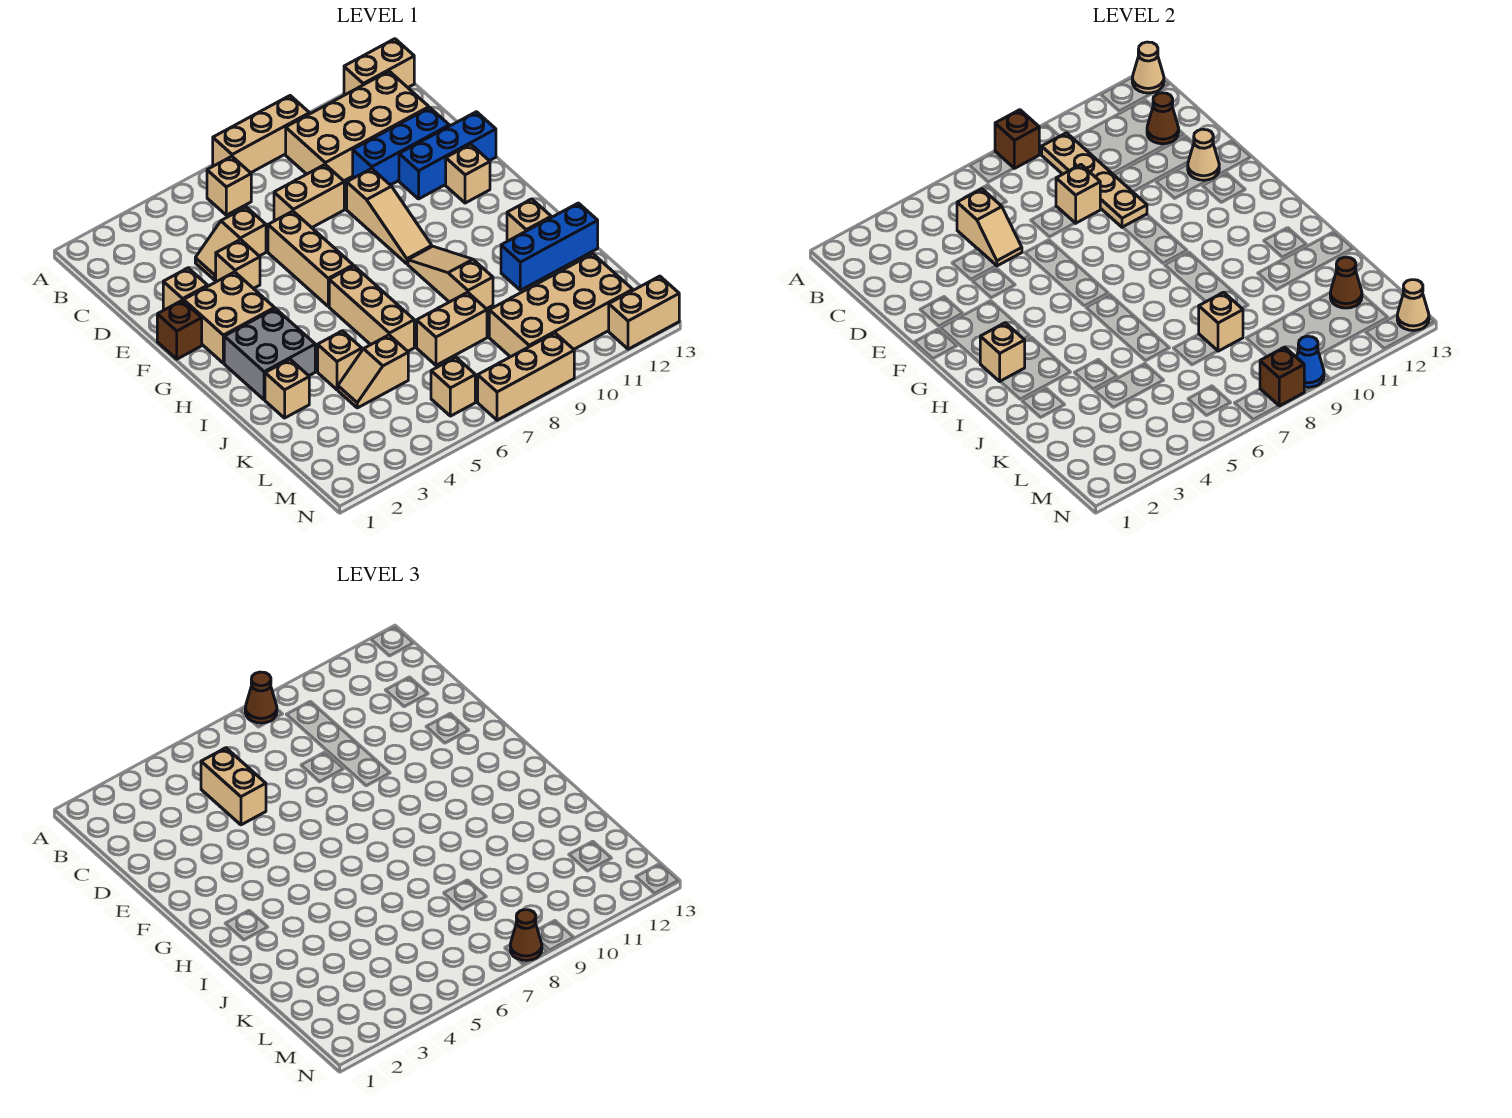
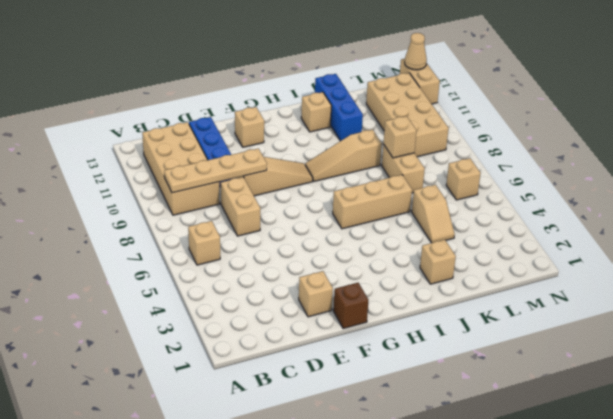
none -> tan 1x3 brick [213,96,310,173]
none -> tan 1x2 brick [344,39,414,95]
none -> tan 1x2 slope [195,207,266,280]
none -> tan 1x1 brick [216,240,260,289]

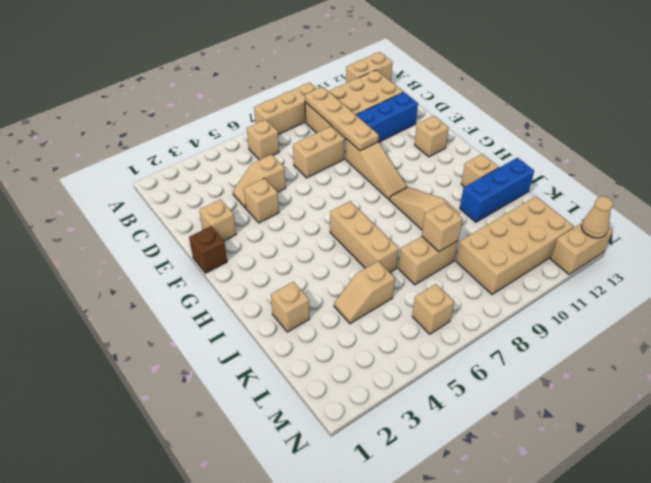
none -> tan 1x3 brick [268,211,353,306]
none -> blue 1x3 brick [399,112,496,199]
none -> tan 2x2 brick [184,272,275,363]
none -> grey 2x2 brick [224,308,315,400]

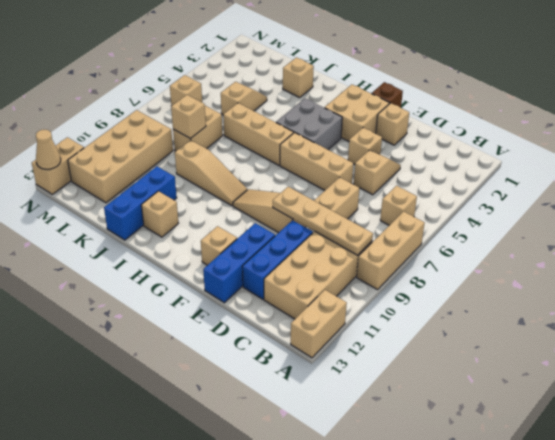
grey 2x2 brick [276,98,342,150] -> grey 2x2 brick moved to [224,308,315,400]
none -> tan 1x1 brick [318,331,362,390]
none -> tan 1x3 brick [478,333,574,420]
none -> brown 1x1 brick [995,110,1039,168]
none -> tan 1x1 cone [1132,42,1164,93]

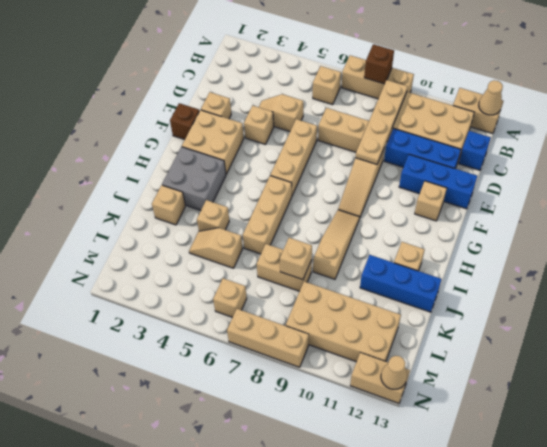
blue 1x1 brick [459,131,491,170] -> none
none -> tan 1x2 slope [957,189,1022,266]
none -> brown 1x1 cone [1147,93,1179,144]
none -> tan 1x1 brick [1056,165,1100,223]
none -> tan 1x1 cone [1188,129,1219,180]

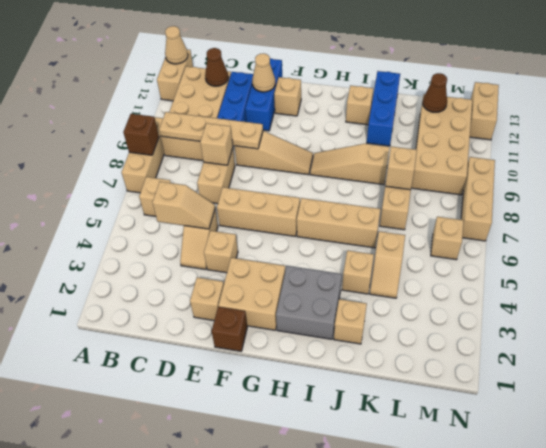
none -> tan 1x1 brick [980,323,1025,381]
none -> brown 1x1 brick [1260,347,1304,406]
none -> blue 1x1 cone [1297,336,1324,387]
none -> tan 1x1 cone [1397,280,1429,330]

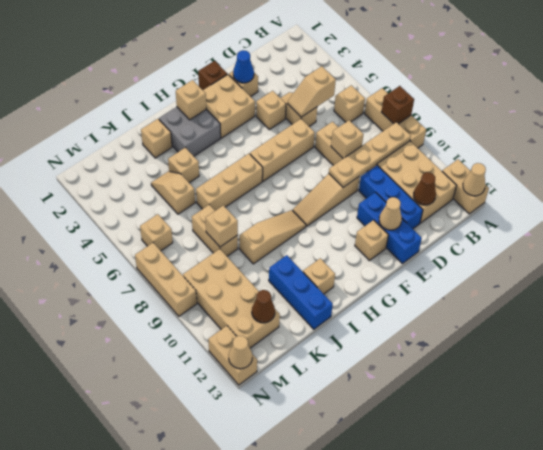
blue 1x1 cone [233,50,254,83] -> blue 1x1 cone moved to [1297,336,1324,387]
none -> brown 1x1 brick [1260,347,1304,406]
none -> brown 1x1 cone [245,672,277,723]
none -> tan 1x2 brick [201,748,266,825]
none -> brown 1x1 cone [510,910,542,960]

